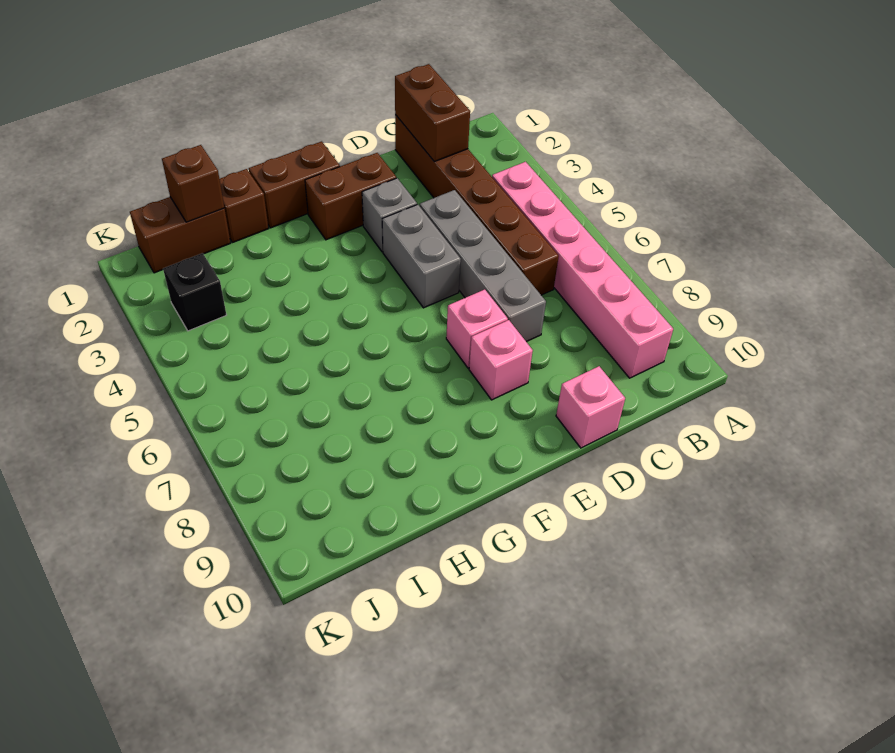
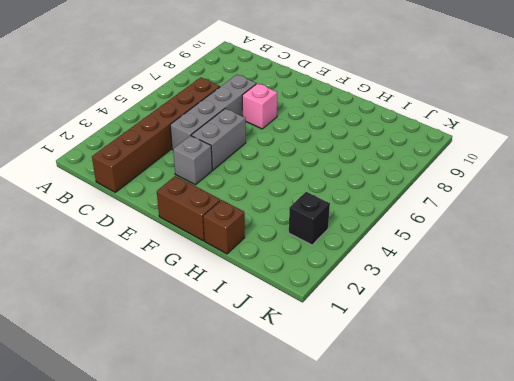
none -> pink 1x6 brick [492,162,673,378]
none -> pink 1x1 brick [556,366,625,448]
none -> brown 1x2 brick [305,153,396,240]

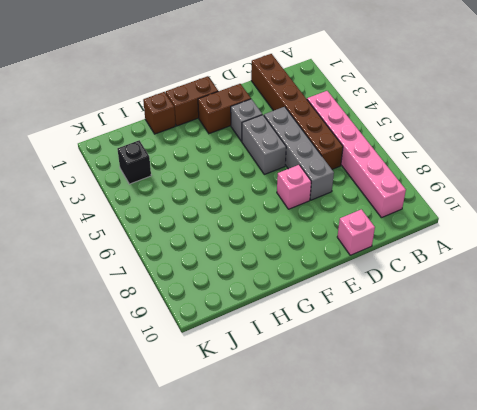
none -> pink 1x1 brick [469,320,533,400]
none -> brown 1x2 brick [130,197,230,273]
none -> brown 1x2 brick [395,64,470,162]

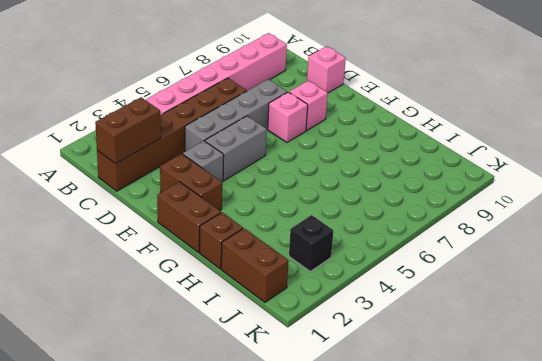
none -> brown 1x1 brick [162,145,224,222]

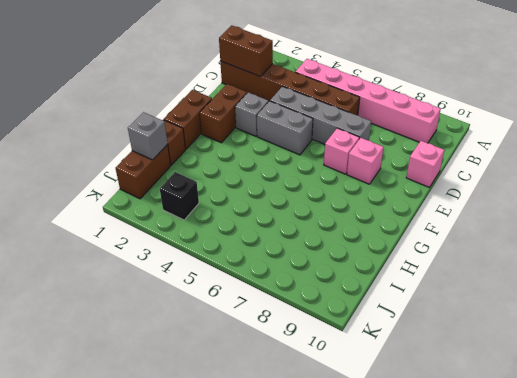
grey 1x1 brick [128,112,168,160] -> brown 1x1 brick [162,145,224,222]

